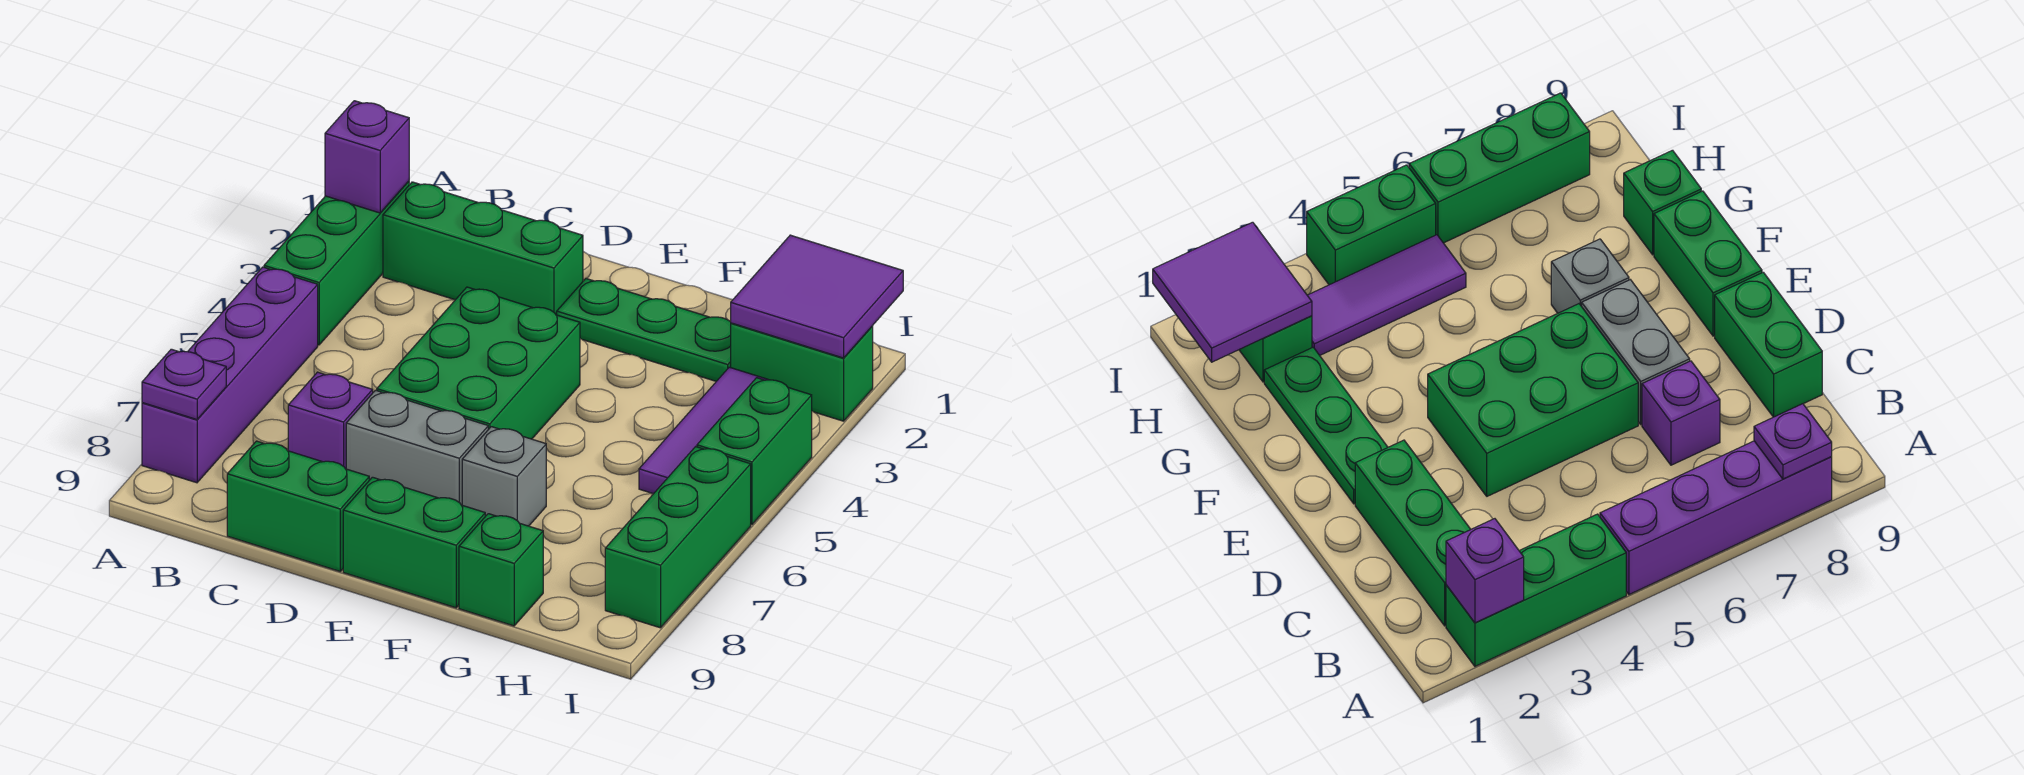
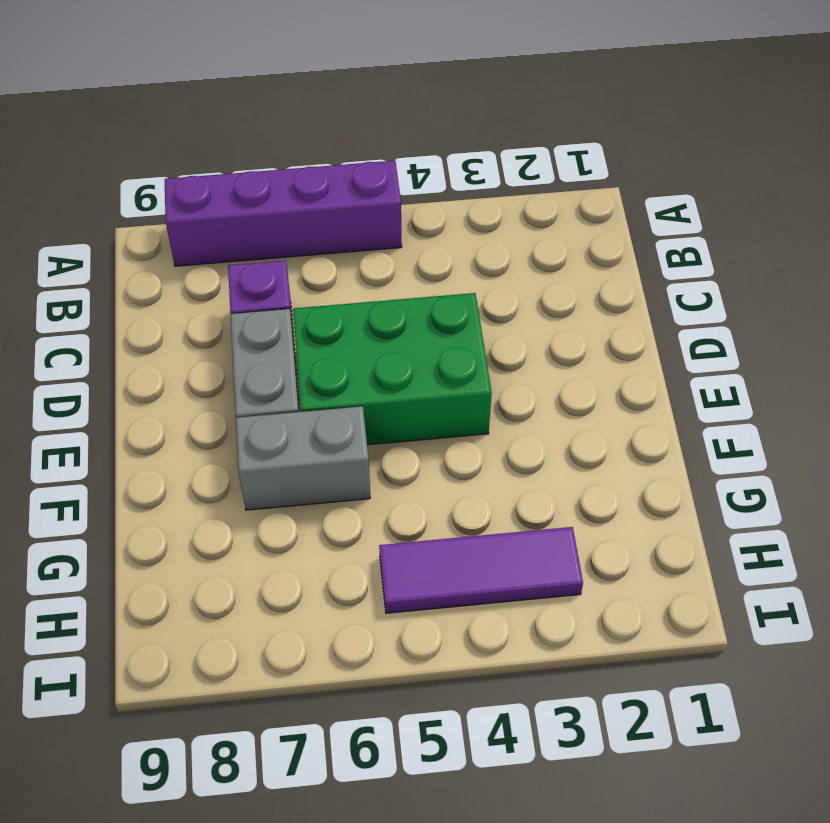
grey 1x2 brick [236,406,370,510] -> grey 1x1 brick [462,427,546,526]
none -> green 1x3 brick [264,181,409,345]
none -> green 1x3 brick [383,182,583,315]
none -> green 1x2 brick [227,441,369,571]

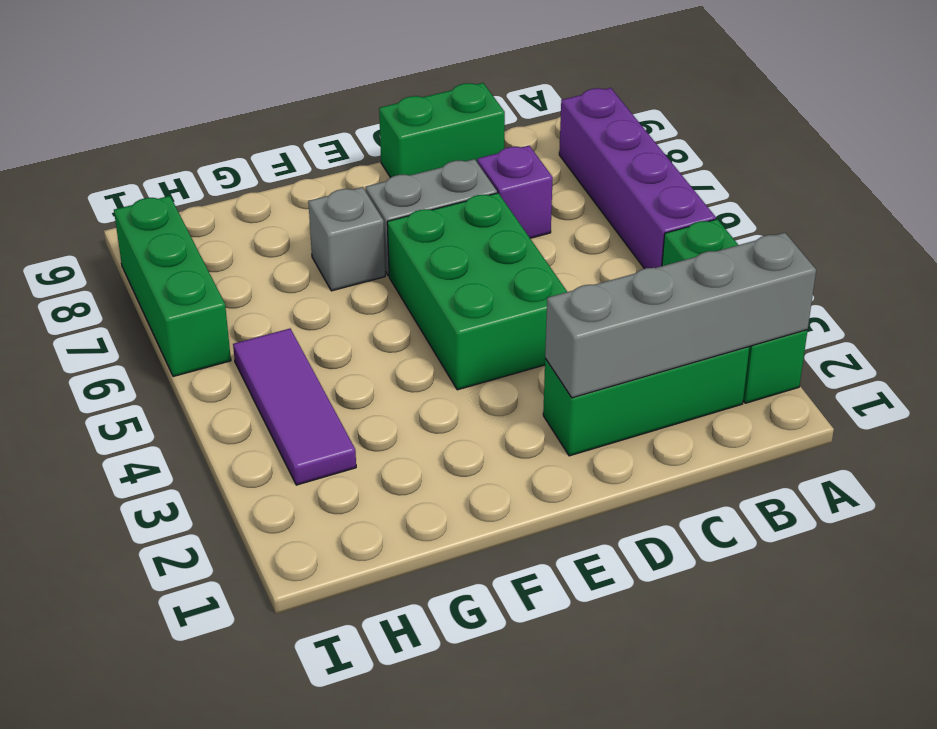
grey 1x4 brick [545,233,816,398] -> purple 1x1 brick [325,101,409,213]
none -> green 1x3 plate [557,278,731,381]
none -> green 1x2 brick [343,477,485,608]
none -> green 1x1 brick [459,514,543,626]

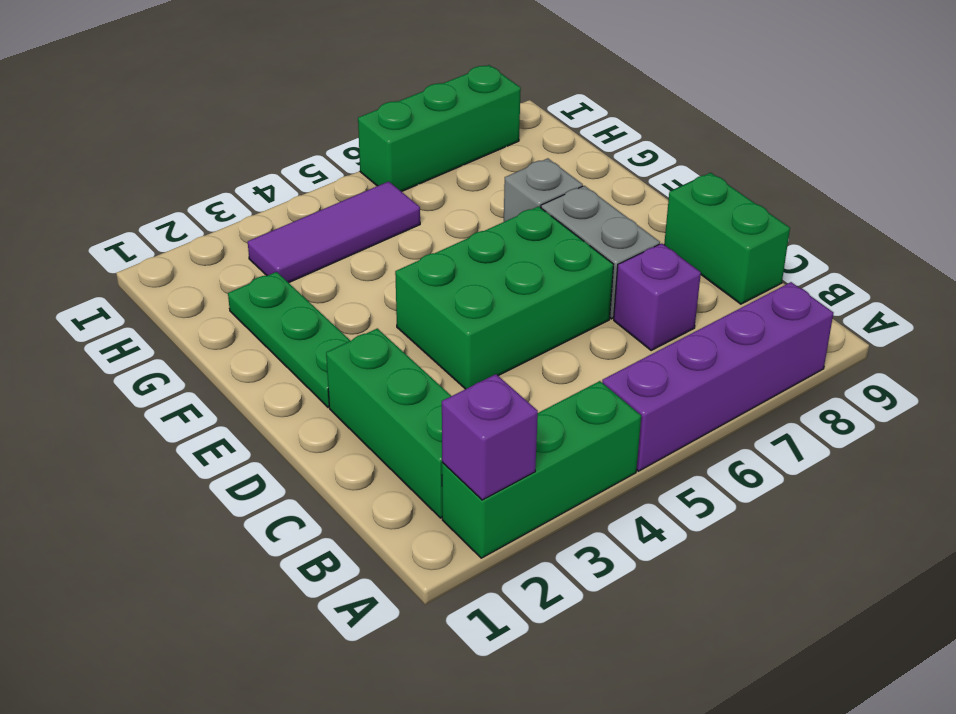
none -> green 1x2 brick [343,477,485,608]
none -> green 1x1 brick [459,514,543,626]
none -> green 1x2 brick [731,323,873,421]

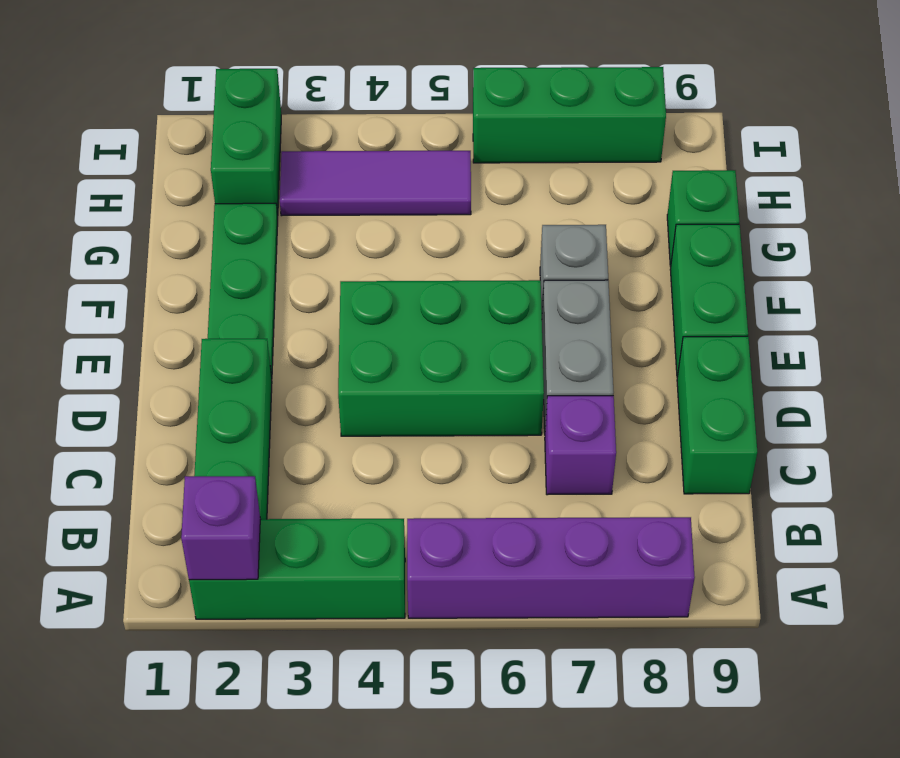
none -> green 1x2 brick [697,378,812,524]
none -> purple 1x1 plate [142,349,226,419]
none -> purple 2x2 tile [731,235,903,358]

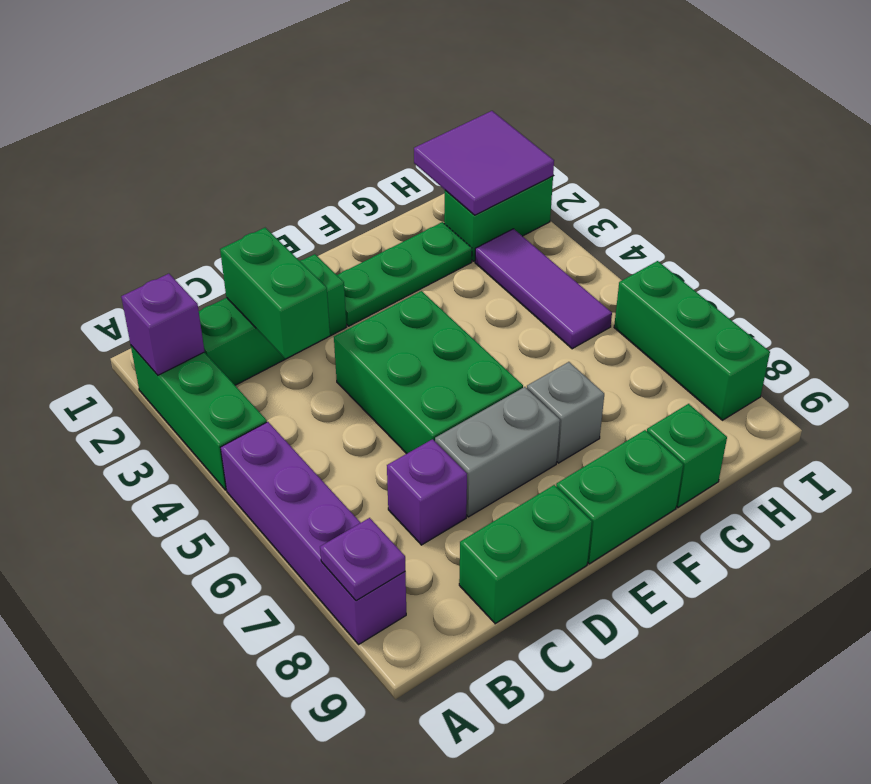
green 1x2 brick [220,228,330,359] -> green 1x2 brick moved to [697,378,812,524]

